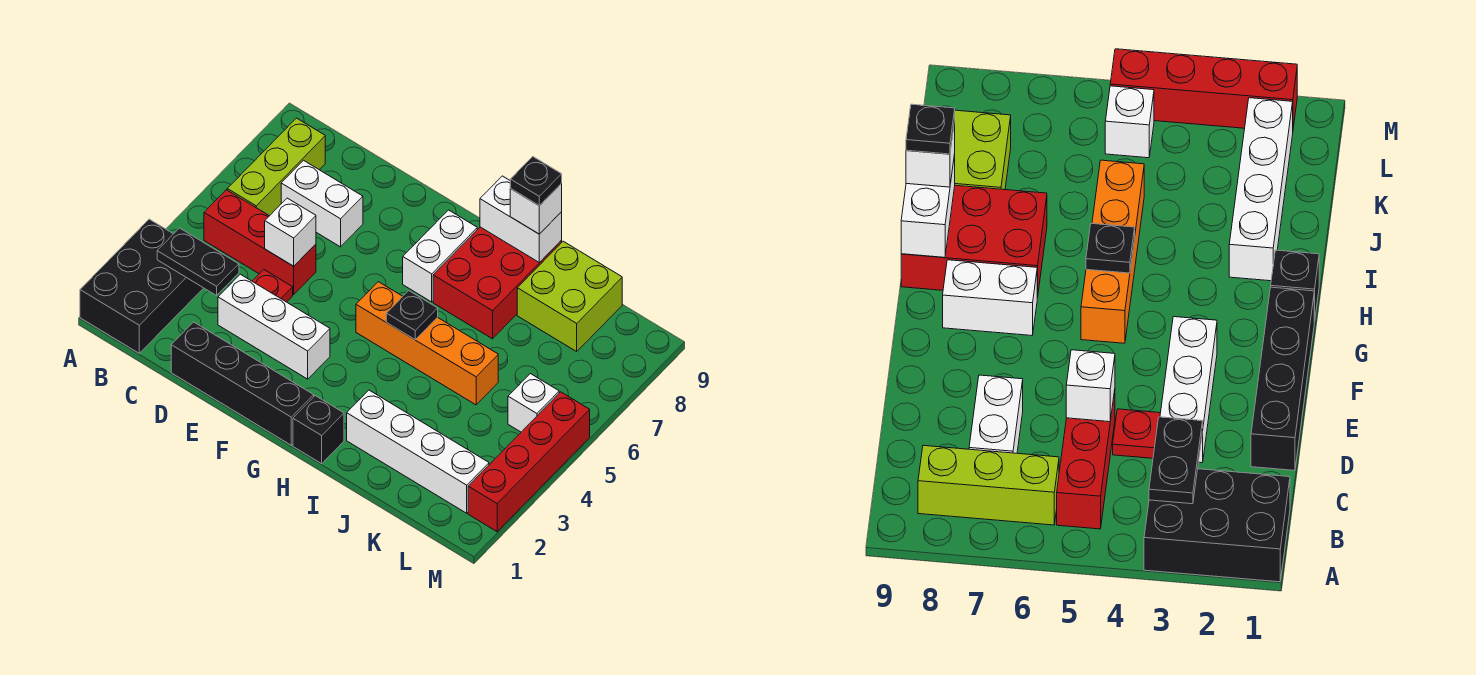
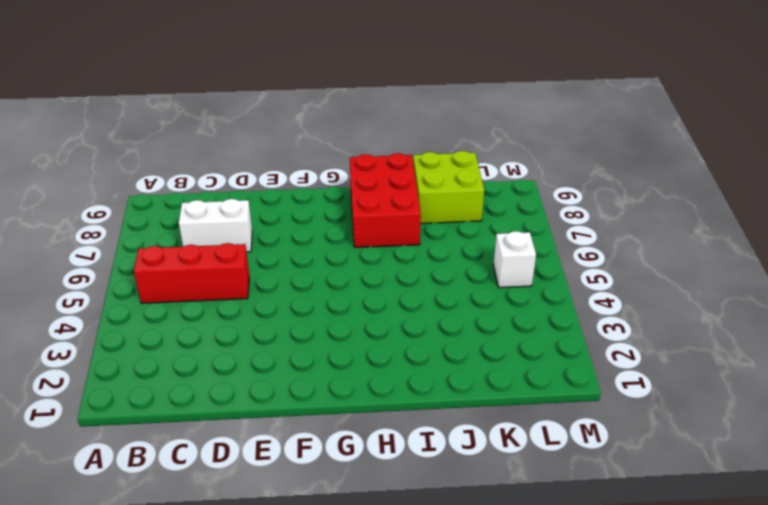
none -> black 2x3 brick [80,219,203,353]
none -> lime 1x3 brick [227,118,325,216]
none -> black 1x4 brick [171,322,314,445]

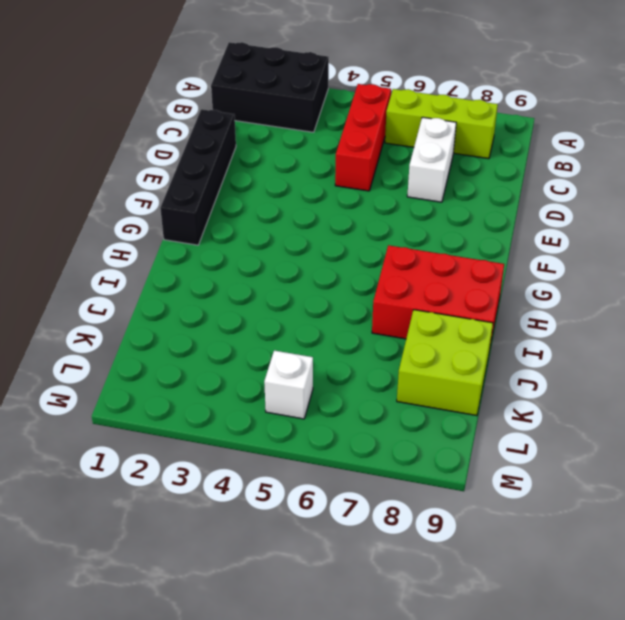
none -> white 1x3 brick [218,274,330,379]
none -> red 1x1 plate [252,270,293,302]
none -> orange 1x4 brick [356,282,498,405]

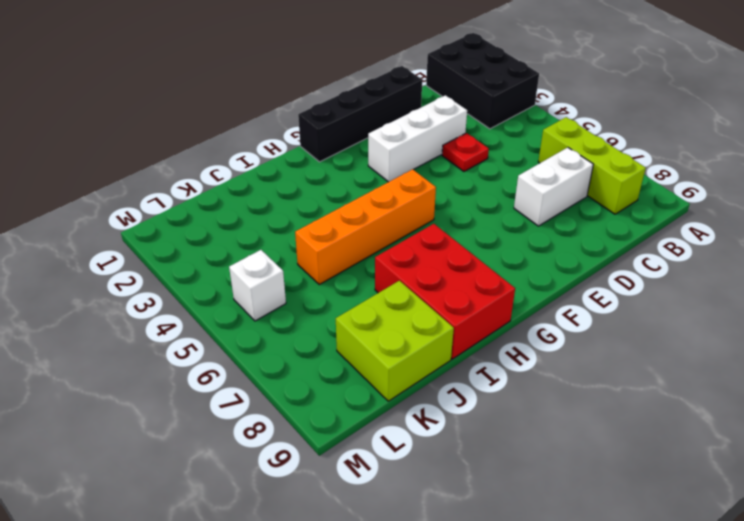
none -> red 1x3 brick [204,190,316,294]
none -> white 1x2 brick [403,210,477,302]
none -> black 1x1 brick [293,396,344,464]

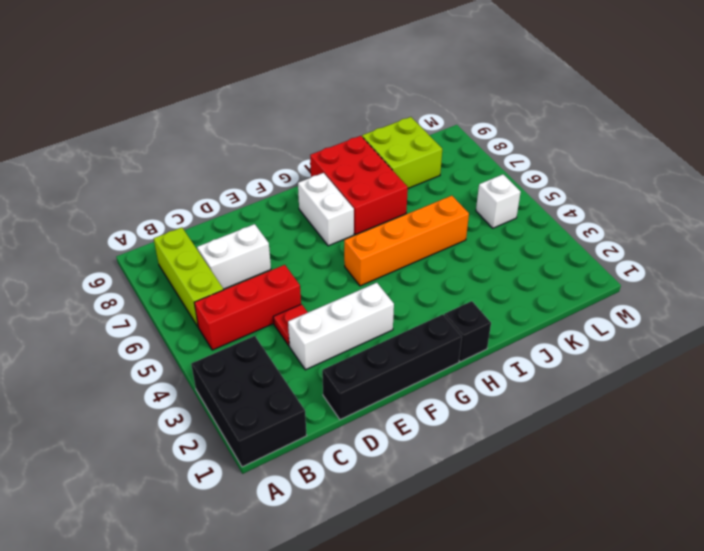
none -> white 1x4 brick [347,390,489,513]
none -> red 1x4 brick [468,392,590,532]
none -> black 1x2 plate [157,228,239,296]

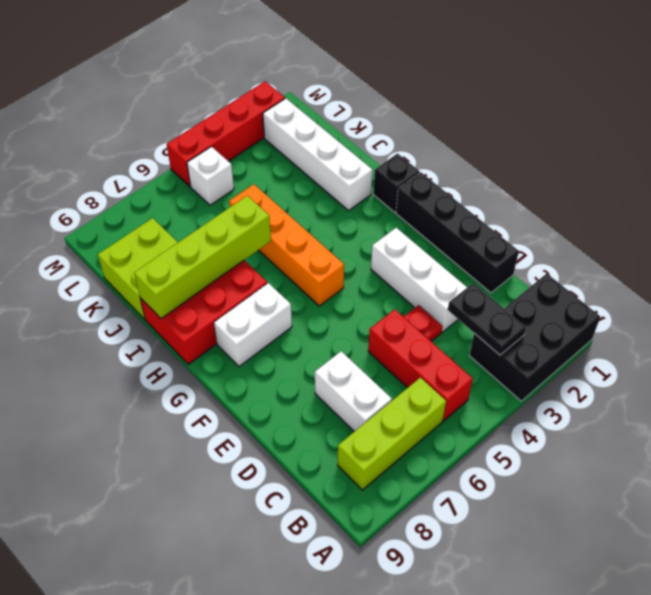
lime 1x4 brick [134,196,271,319] -> white 1x2 brick [480,176,562,263]
none -> white 1x1 brick [265,198,316,266]
none -> black 1x1 plate [386,291,438,339]
none -> white 1x1 brick [510,184,562,234]

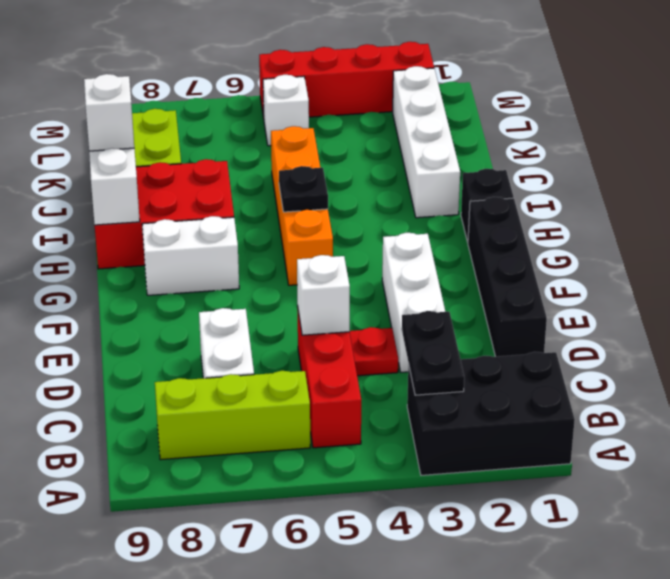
none -> black 1x1 plate [510,157,562,206]

